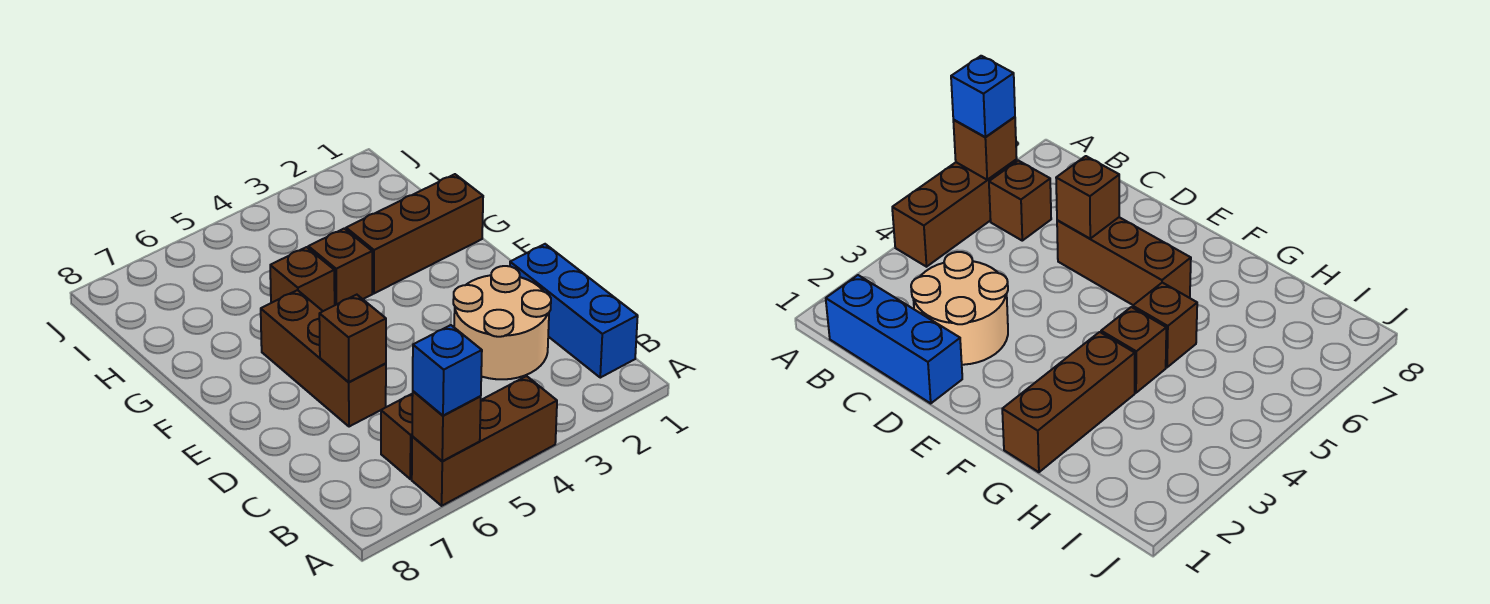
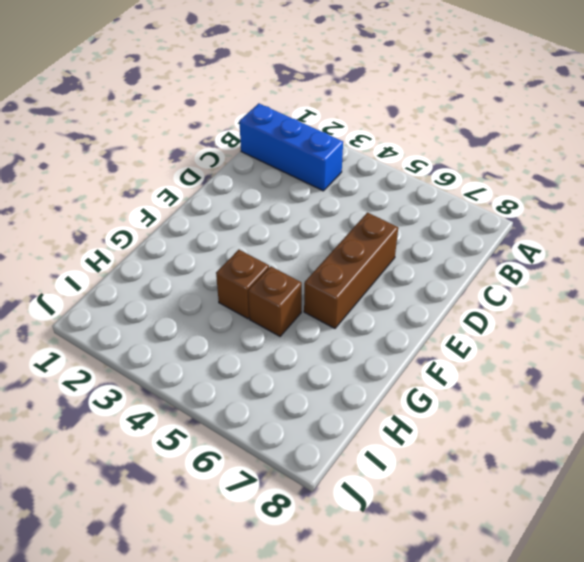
blue 1x3 brick [239,103,343,191] -> blue 1x3 brick turned to [510,244,638,378]
none -> brown 1x3 brick [412,376,557,506]
none -> brown 1x1 brick [381,394,413,479]

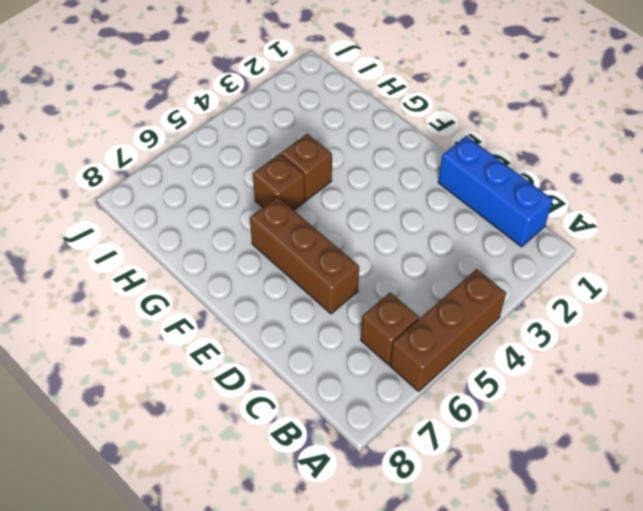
none -> tan 2x2 round brick [453,266,551,379]
none -> brown 1x3 brick [346,174,483,293]

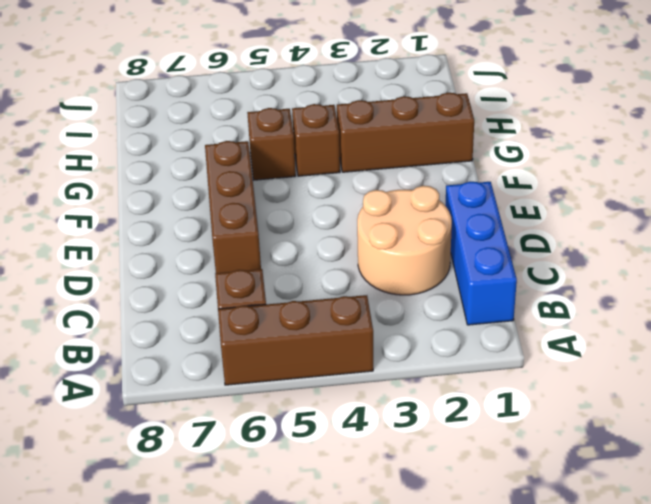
none -> brown 1x1 brick [412,391,481,461]
none -> brown 1x1 brick [319,295,386,382]

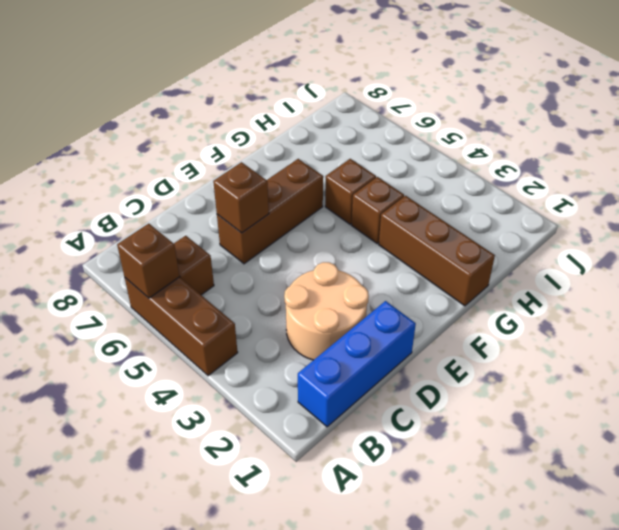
none -> blue 1x1 brick [413,325,482,416]

